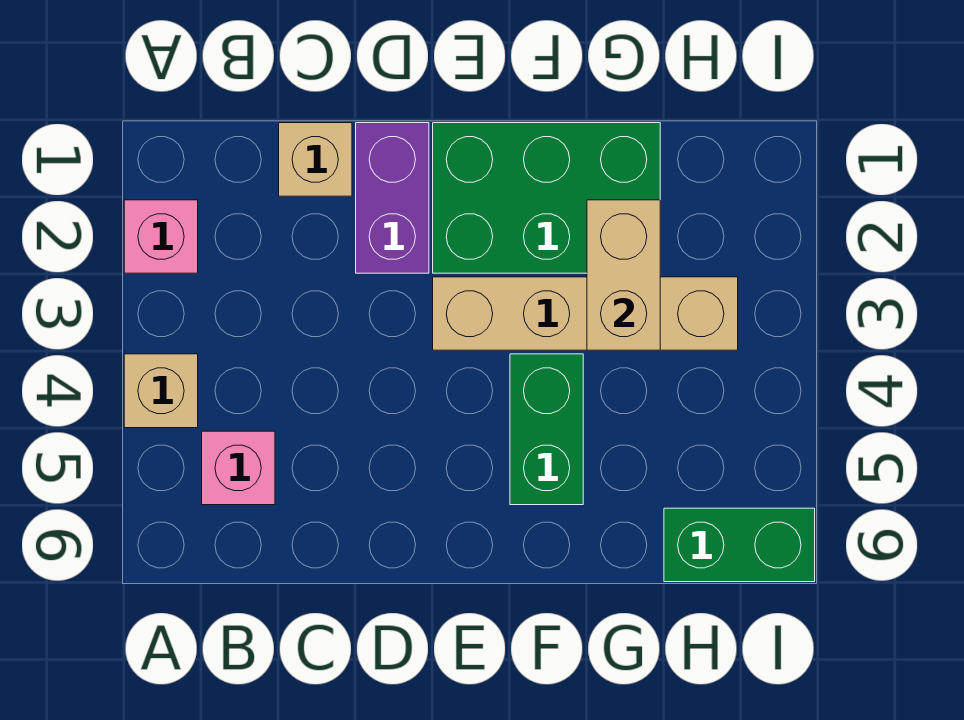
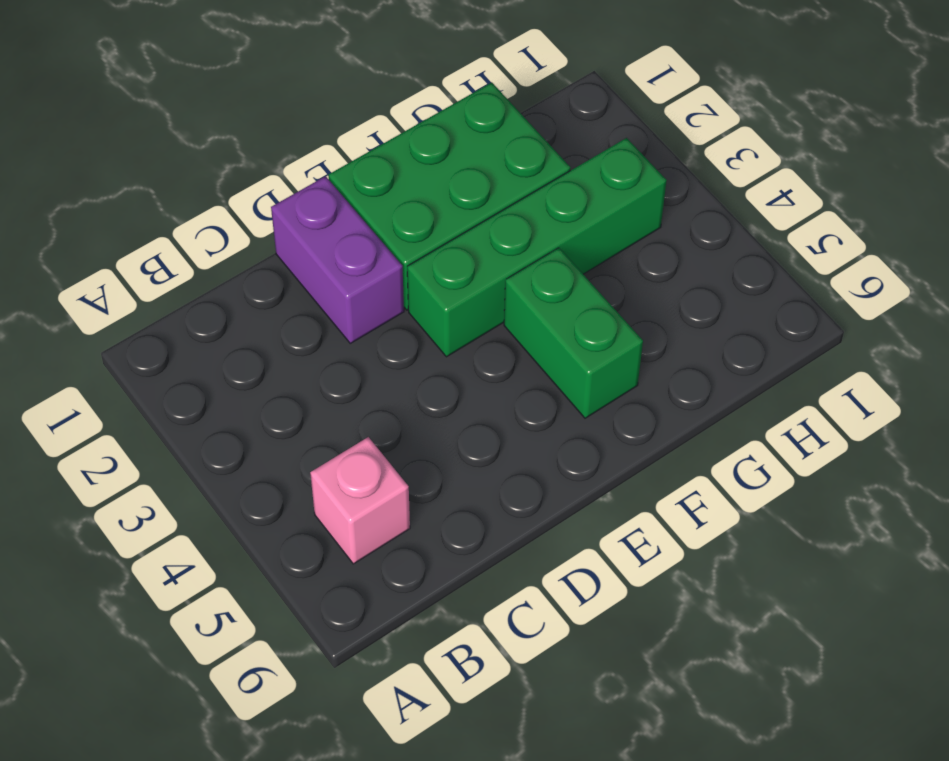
green 1x4 brick [407,138,667,357] -> tan 1x4 brick [433,277,738,350]
none -> pink 1x1 brick [124,200,198,273]
none -> tan 1x1 brick [124,354,198,428]

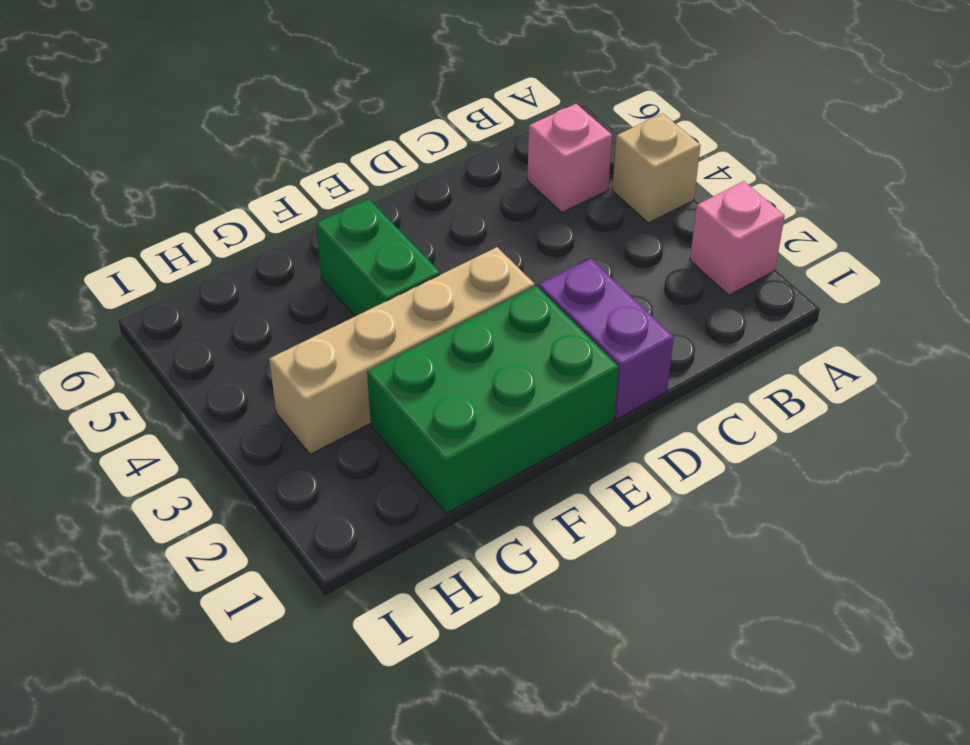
none -> tan 1x1 brick [279,123,352,196]
none -> green 1x2 brick [664,508,815,582]

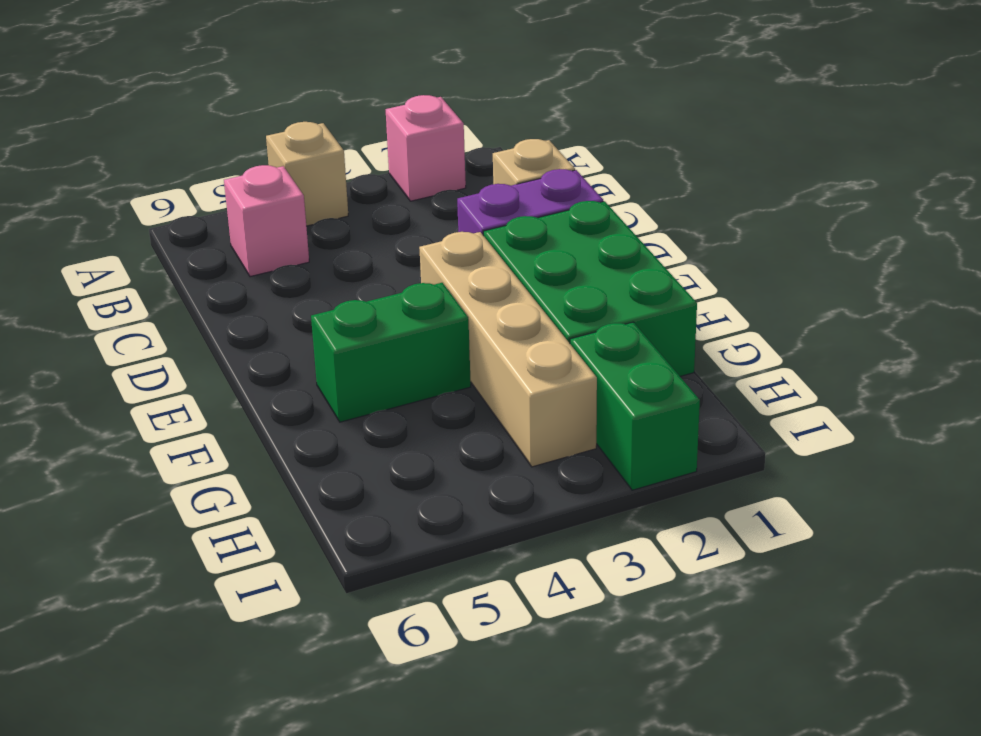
green 1x2 brick [570,322,700,490] -> green 1x2 brick moved to [664,508,815,582]
none -> tan 1x2 brick [587,200,660,350]

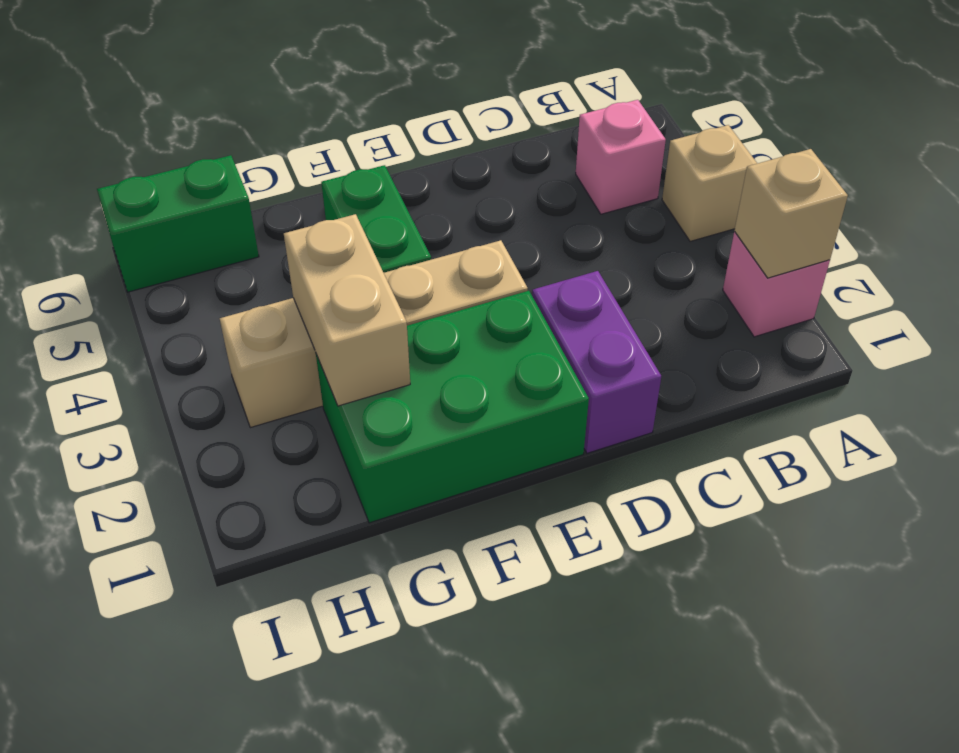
tan 1x1 brick [734,149,848,278] -> tan 1x1 brick moved to [279,123,352,196]

